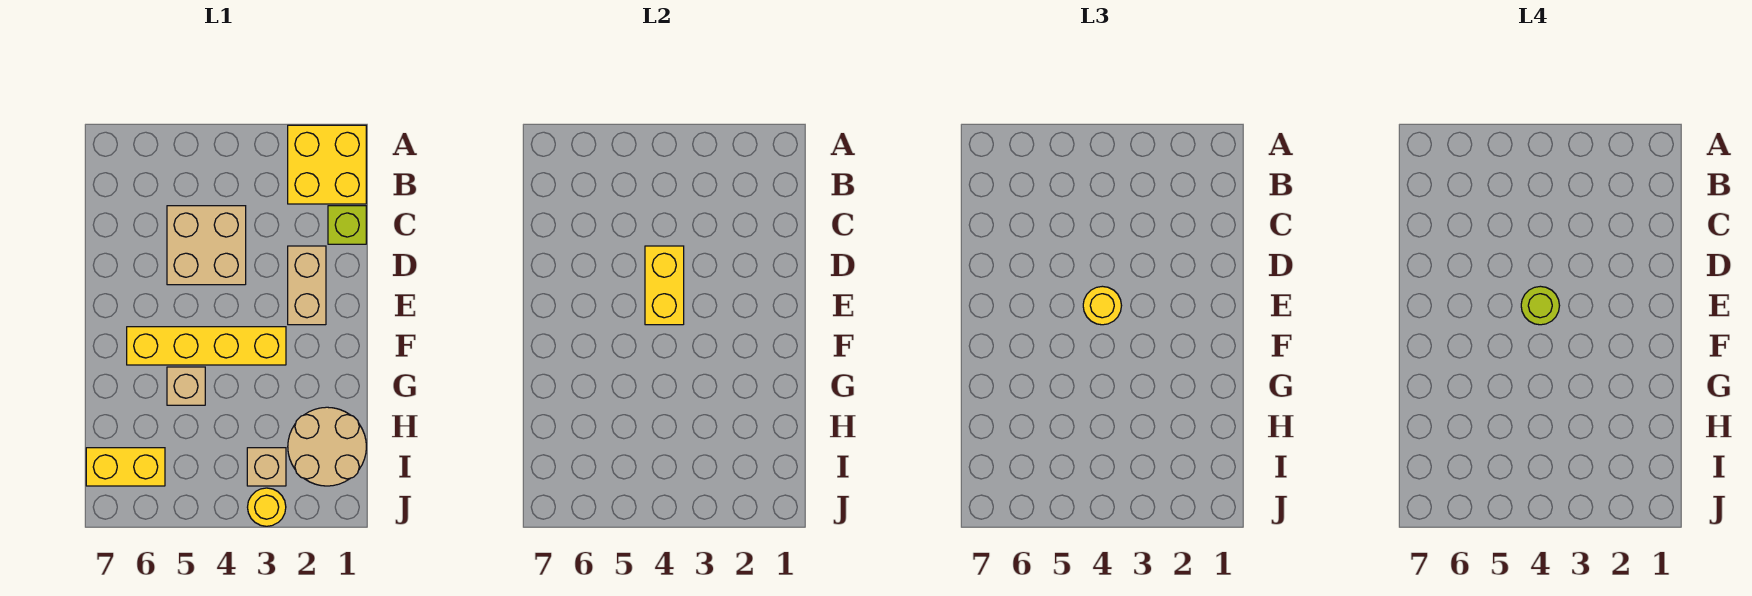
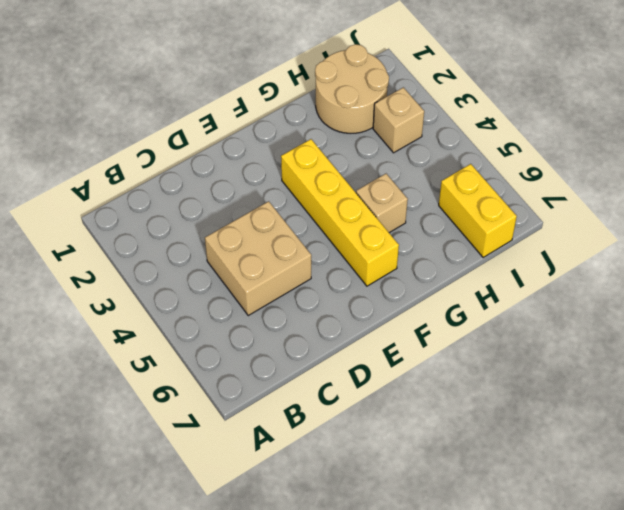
none -> yellow 2x2 brick [288,125,366,204]
none -> lime 1x1 brick [328,206,366,244]
none -> tan 1x2 brick [288,246,326,325]

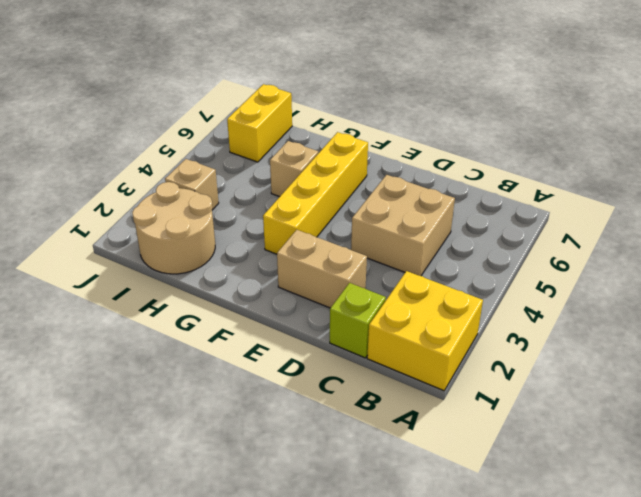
none -> yellow 1x1 round brick [248,488,286,526]
none -> yellow 1x2 brick [645,246,684,325]
none -> yellow 1x1 round brick [1083,286,1122,325]

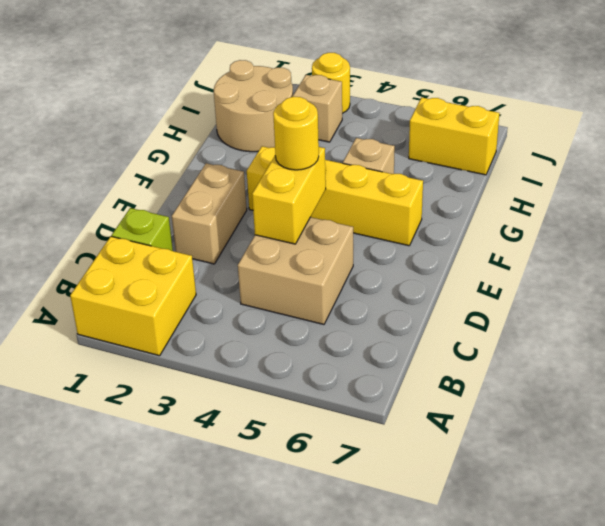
none -> lime 1x1 round brick [1521,286,1560,325]

